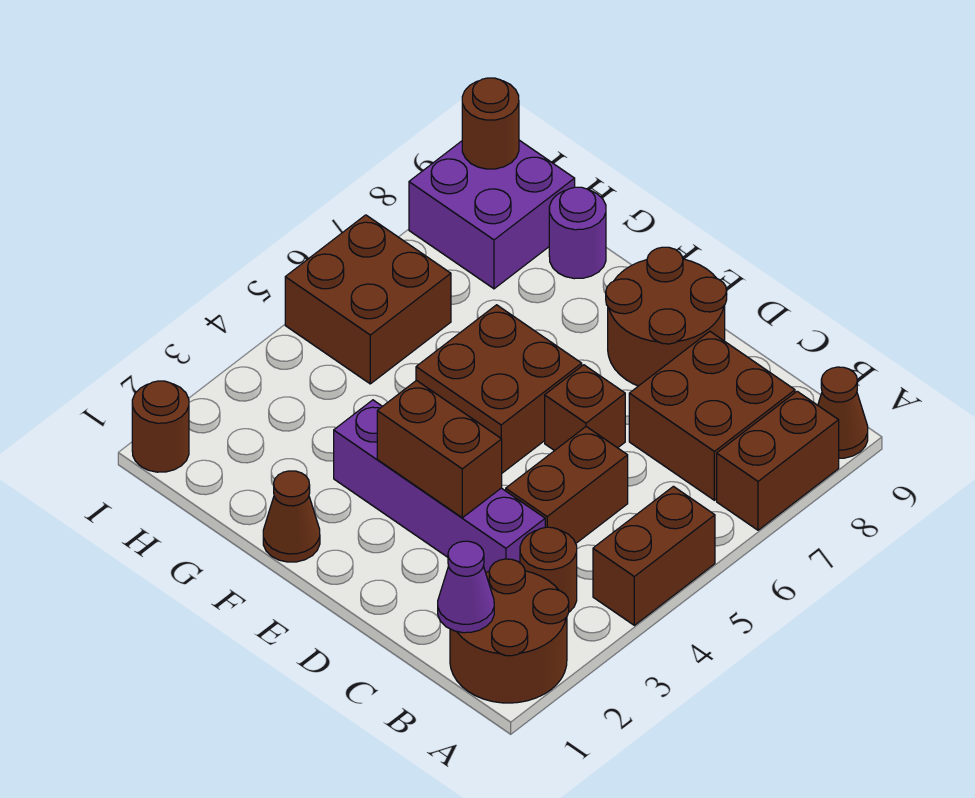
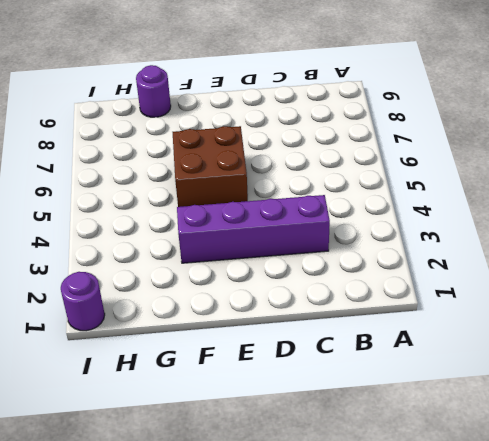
purple 1x1 round brick [61,272,105,331] -> brown 1x1 round brick [132,381,189,472]
none -> brown 2x2 round brick [450,559,569,703]
none -> brown 1x2 brick [593,486,715,625]
none -> brown 1x2 brick [717,391,839,530]

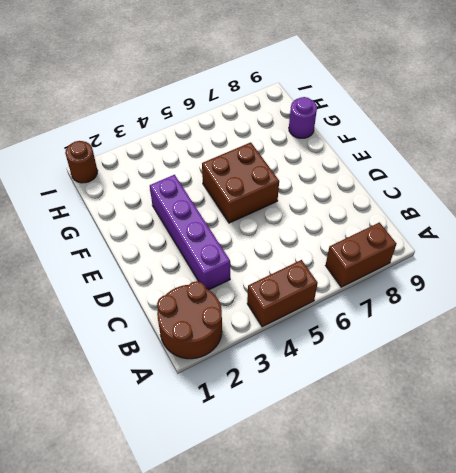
none -> brown 1x1 cone [818,367,868,458]
none -> brown 1x1 round brick [520,527,577,612]
none -> brown 2x2 brick [629,331,795,500]

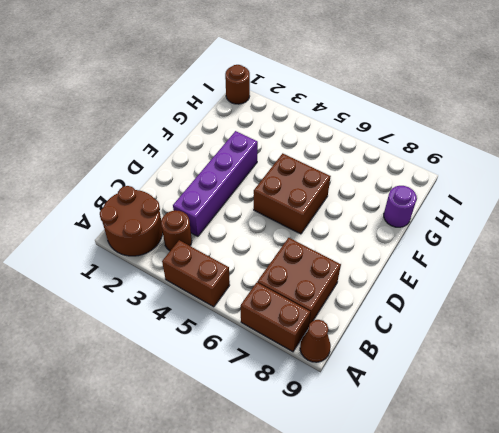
none -> brown 1x2 brick [506,427,628,543]
none -> brown 1x1 brick [545,365,625,451]
none -> brown 2x2 round brick [606,247,727,386]

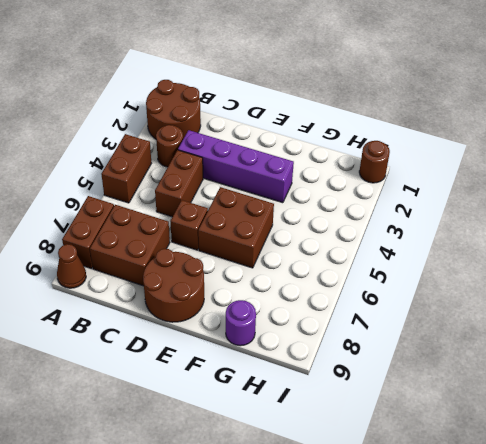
none -> brown 1x1 cone [263,471,320,562]
none -> brown 2x2 brick [285,215,451,384]
none -> purple 2x2 brick [409,140,575,289]

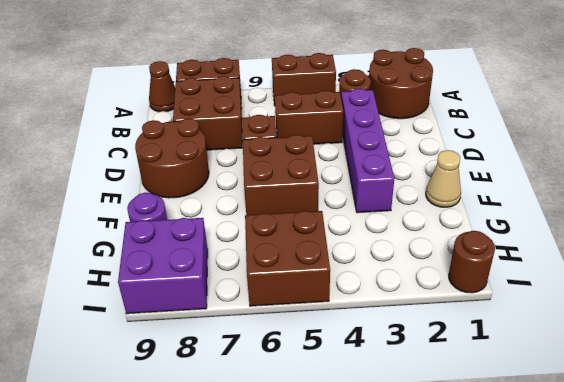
tan 1x1 cone [426,150,461,207] -> brown 1x1 cone [263,471,320,562]
none -> purple 1x1 cone [438,541,494,633]
none -> brown 1x2 brick [377,381,502,518]
none -> brown 1x1 round brick [462,78,519,169]

